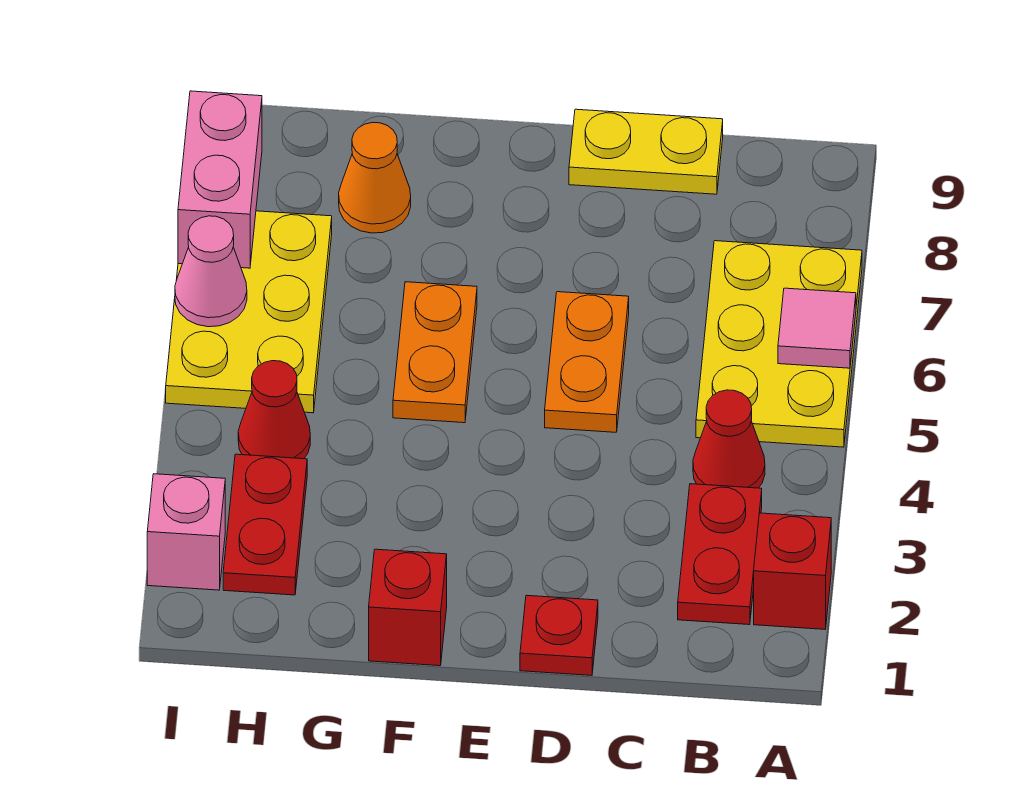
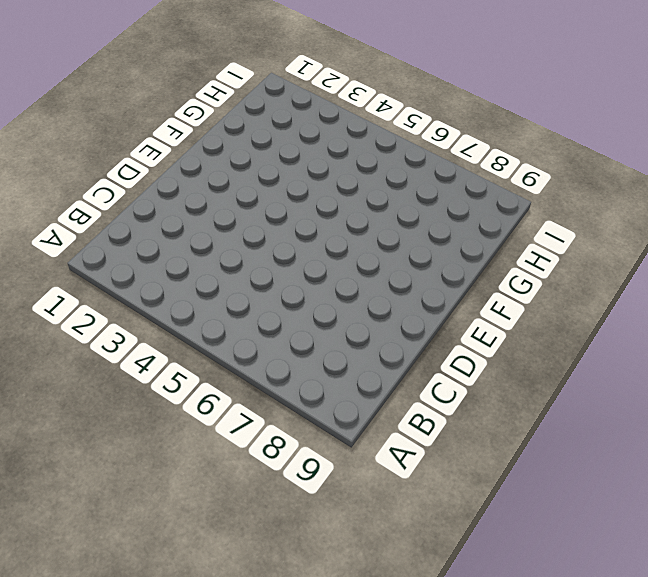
none -> red 1x1 brick [754,513,831,629]
none -> yellow 2x3 plate [696,241,862,447]
none -> red 1x2 plate [678,484,762,625]

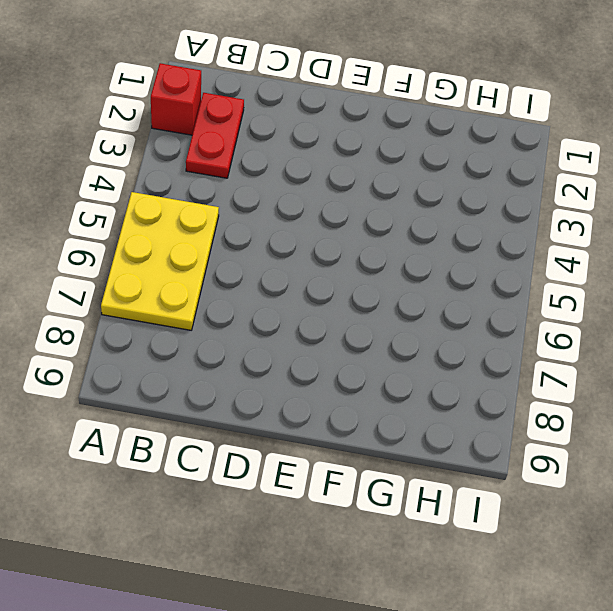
none -> red 1x1 cone [693,390,765,488]
none -> yellow 1x2 plate [569,109,723,194]
none -> red 1x1 plate [520,595,598,676]

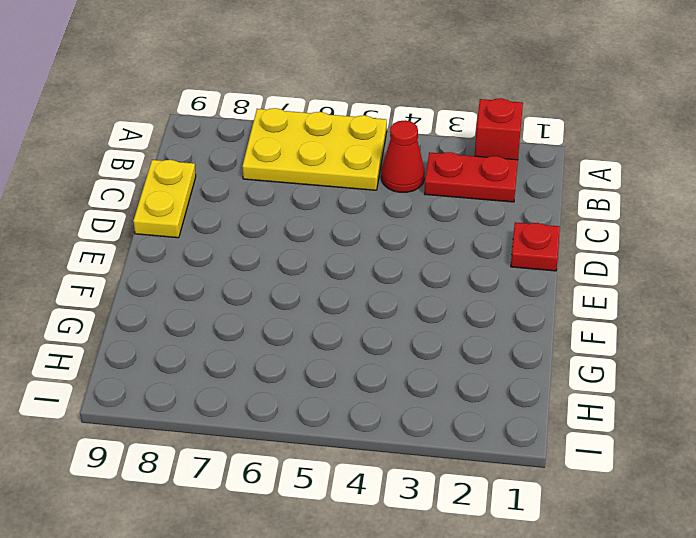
none -> orange 1x2 plate [545,292,629,432]
none -> red 1x1 brick [369,549,447,666]
none -> orange 1x2 plate [393,282,477,423]

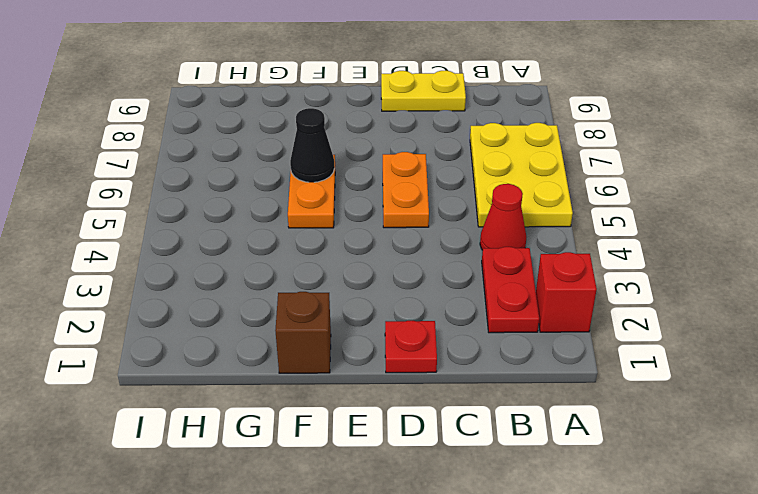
brown 1x1 brick [275,292,331,373] -> red 1x1 brick [369,549,447,666]
black 1x1 cone [290,108,335,182] -> none
none -> orange 1x1 cone [339,122,411,233]
none -> red 1x2 plate [223,454,307,595]
none -> red 1x1 cone [238,361,310,459]

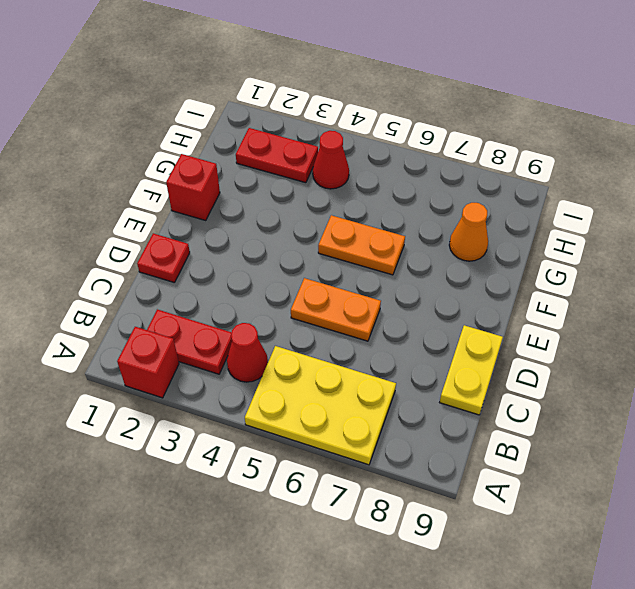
none -> yellow 2x3 plate [166,211,332,413]
none -> pink 1x1 brick [147,474,225,590]
none -> pink 1x1 tile [778,288,856,368]

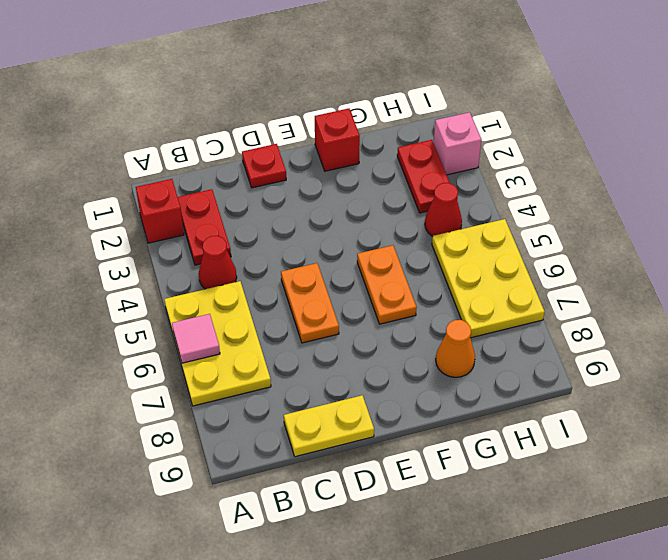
none -> pink 1x1 cone [175,216,247,327]
none -> pink 1x2 brick [178,91,262,268]

